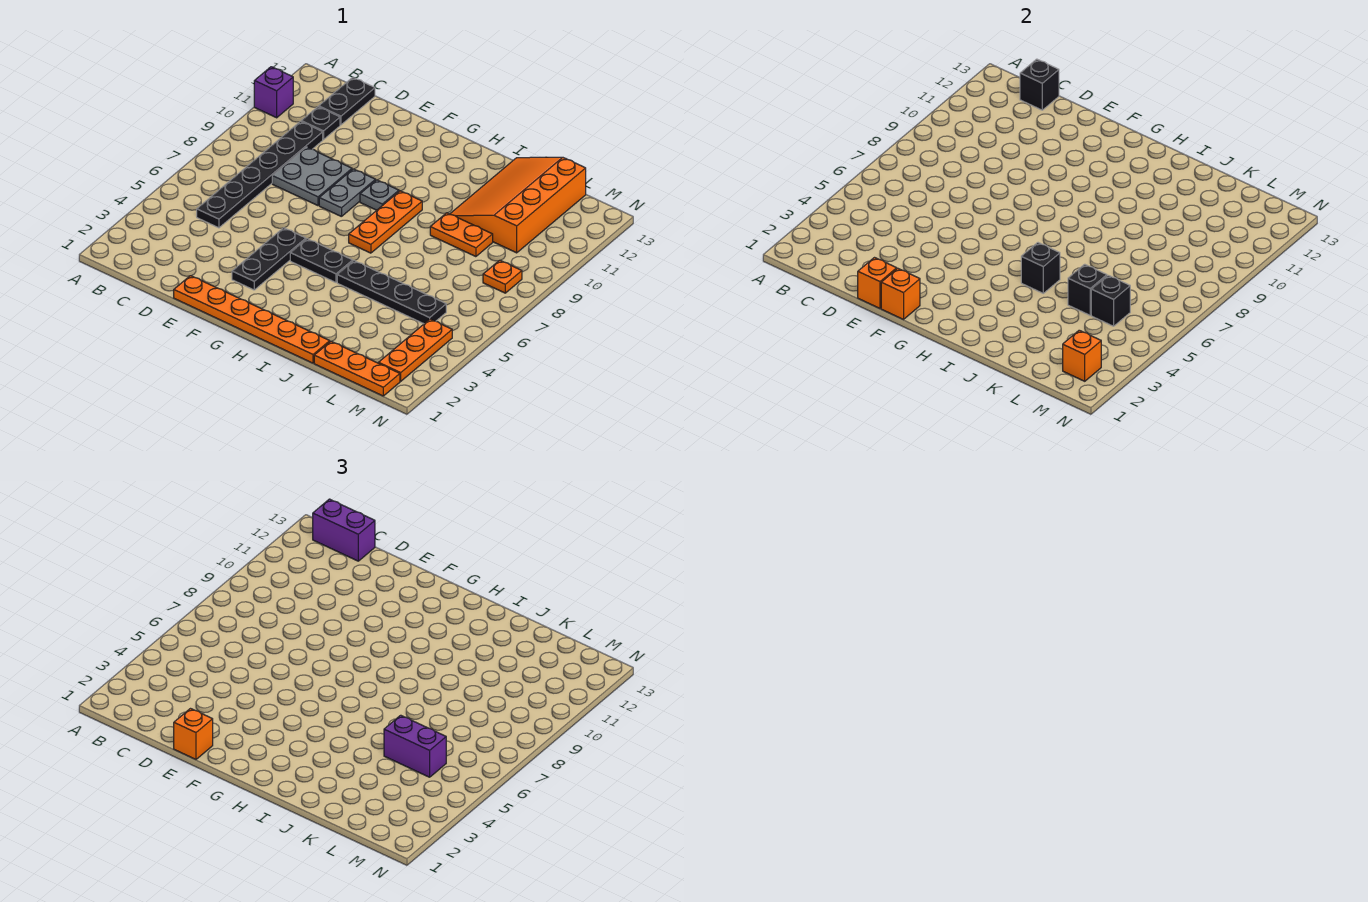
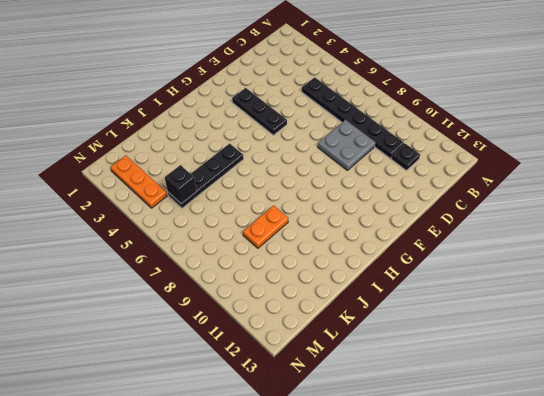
none -> purple 1x1 brick [254,67,293,118]
none -> black 1x2 plate [319,77,375,125]
none -> orange 1x6 plate [174,276,330,363]

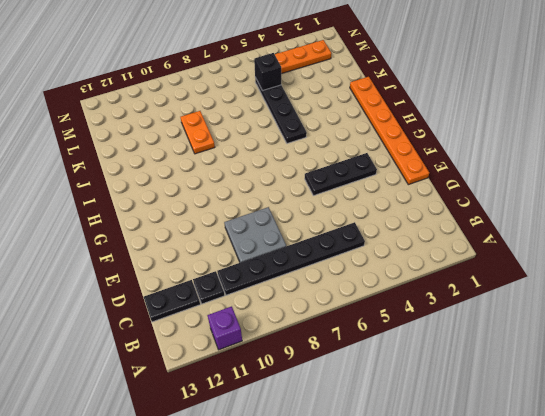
none -> grey 1x2 plate [319,169,376,217]
none -> black 1x2 plate [290,239,353,282]
none -> grey 1x1 plate [360,180,399,210]

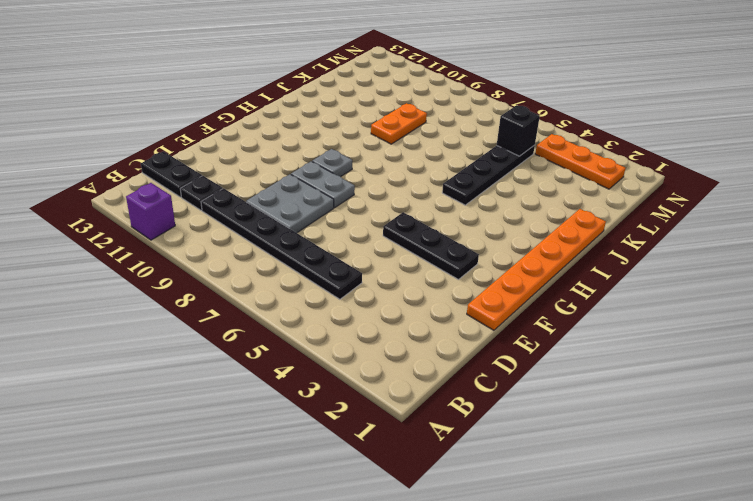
none -> black 1x2 plate [290,239,353,282]
none -> orange 1x3 plate [349,191,422,253]
none -> orange 3x4 slope [450,157,586,253]

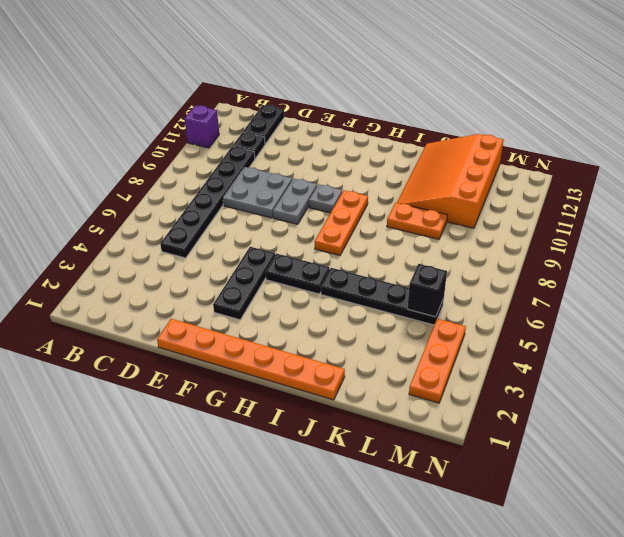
none -> orange 1x3 plate [314,341,400,396]
none -> orange 1x1 plate [483,260,522,293]
none -> black 1x1 brick [1020,59,1059,110]

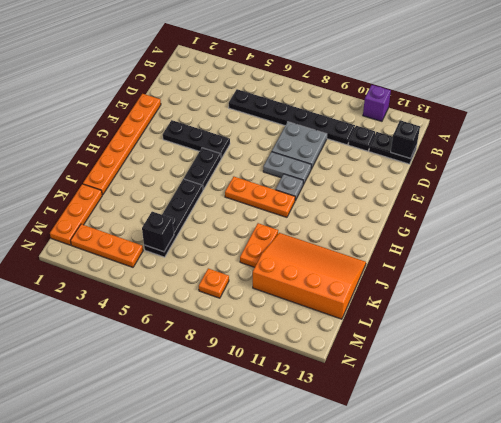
none -> orange 1x1 brick [858,258,897,308]
none -> orange 1x1 brick [881,269,920,319]
none -> black 1x1 brick [1021,243,1060,293]

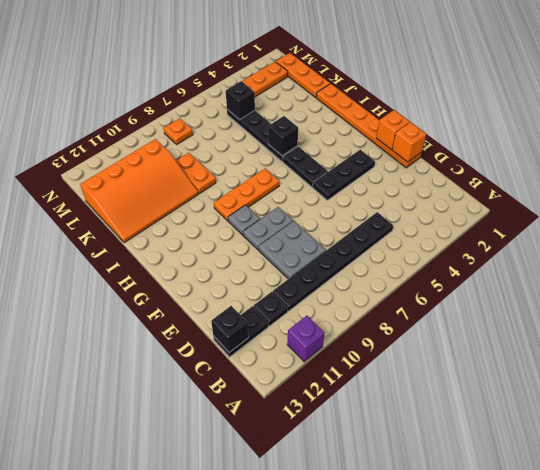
none -> black 1x1 brick [1068,264,1107,315]
none -> orange 1x1 brick [1063,330,1101,381]
none -> purple 1x2 brick [313,499,375,561]

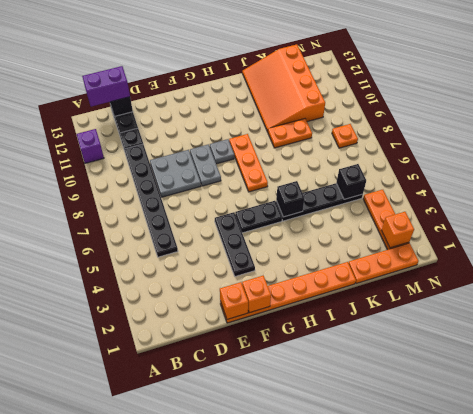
none -> black 1x1 brick [1068,264,1107,315]
none -> orange 1x1 brick [174,709,213,759]
none -> purple 1x2 brick [384,715,446,777]

